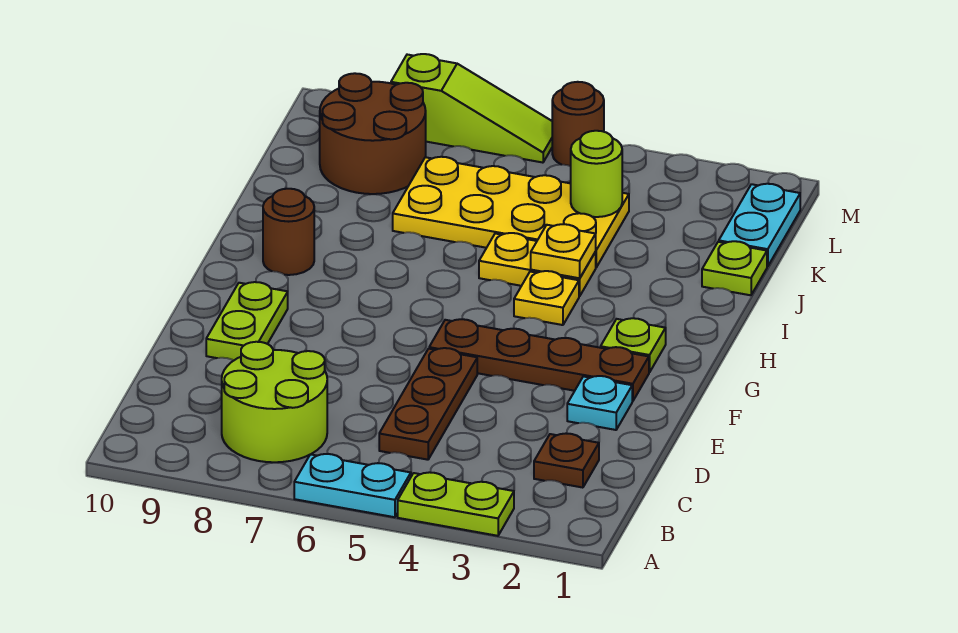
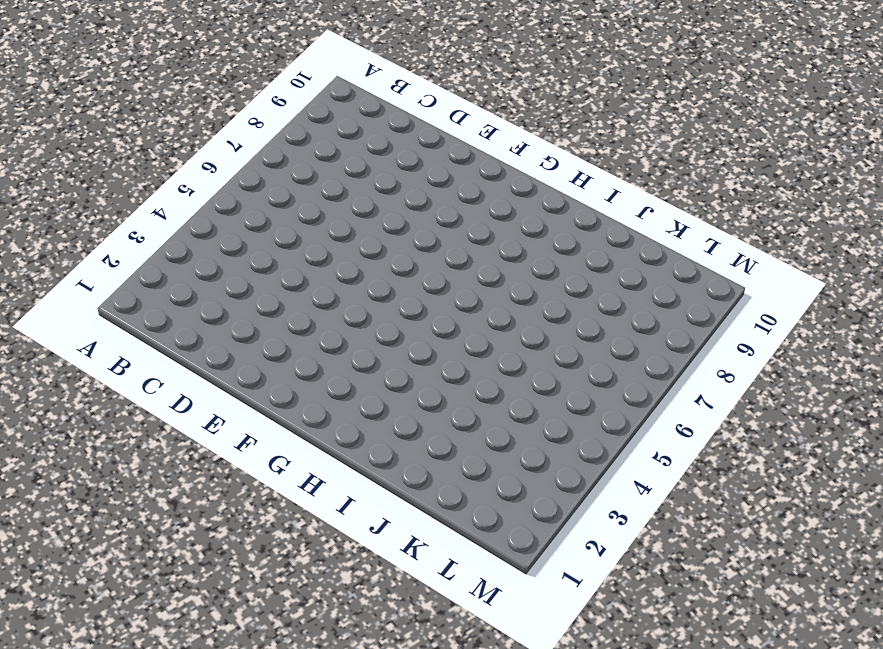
none -> lime 1x2 plate [398,472,514,536]
none -> cyan 1x2 plate [294,454,411,517]
none -> lime 2x2 round brick [221,342,327,462]

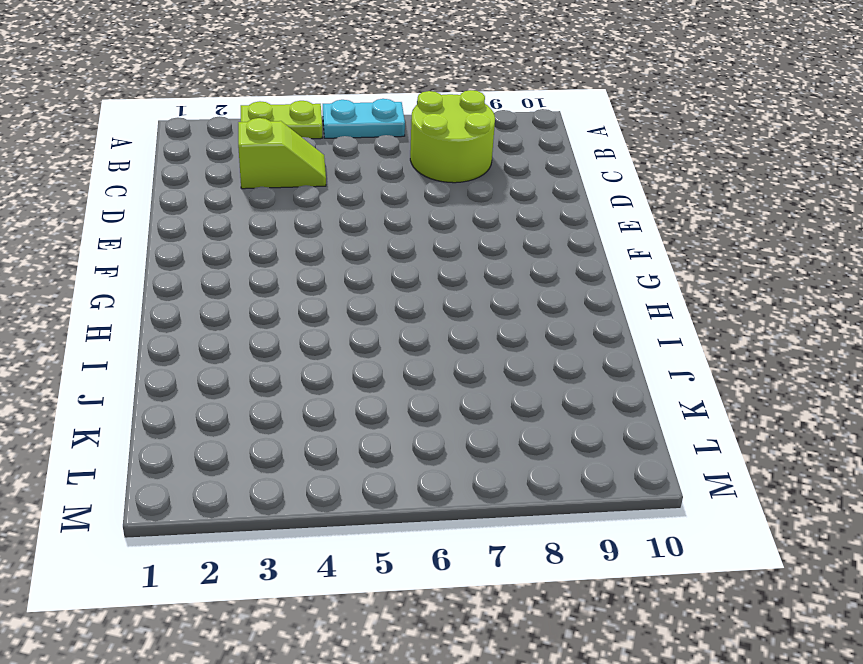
lime 1x2 slope [238,118,326,189] -> none
none -> brown 1x1 plate [534,434,599,488]
none -> brown 1x3 plate [379,348,477,460]
none -> cyan 1x1 plate [567,376,632,430]

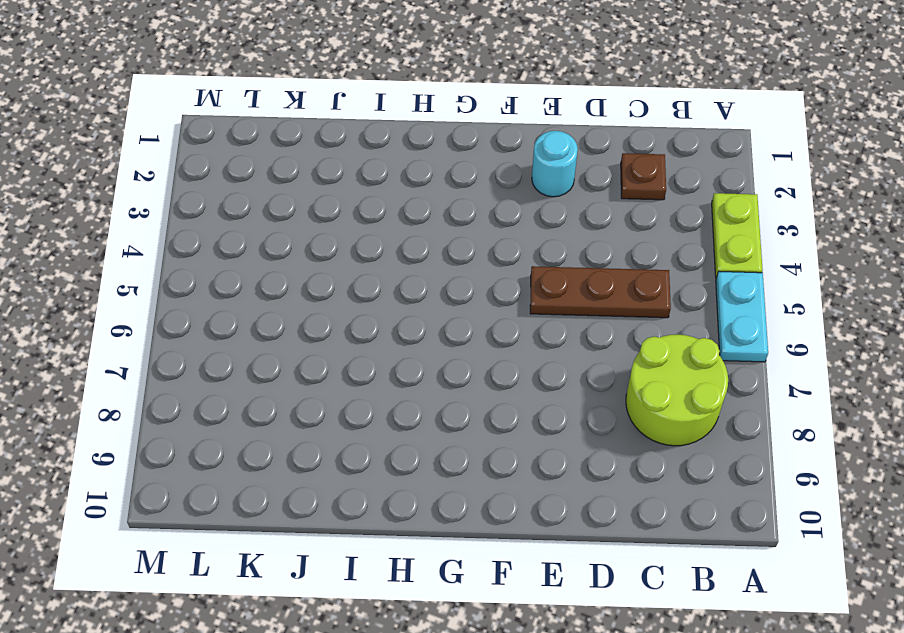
cyan 1x1 round brick [532,131,578,197] -> cyan 1x1 plate [567,376,632,430]
none -> lime 1x2 plate [206,282,288,360]
none -> brown 1x4 plate [429,319,649,401]
none -> lime 1x1 plate [601,318,666,372]

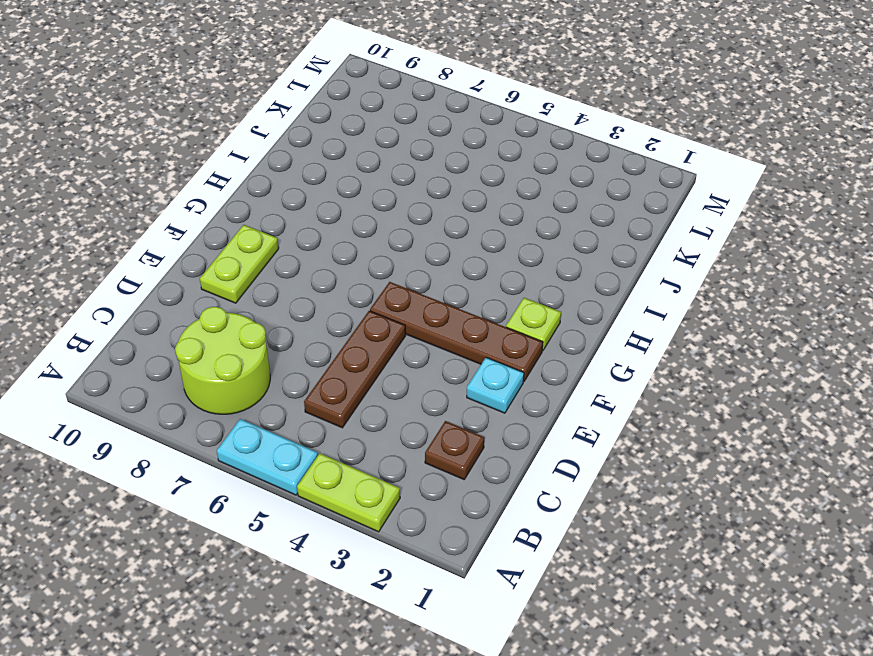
none -> yellow 1x1 plate [514,271,579,325]
none -> brown 1x1 round brick [263,189,314,275]
none -> yellow 1x2 plate [479,233,596,296]

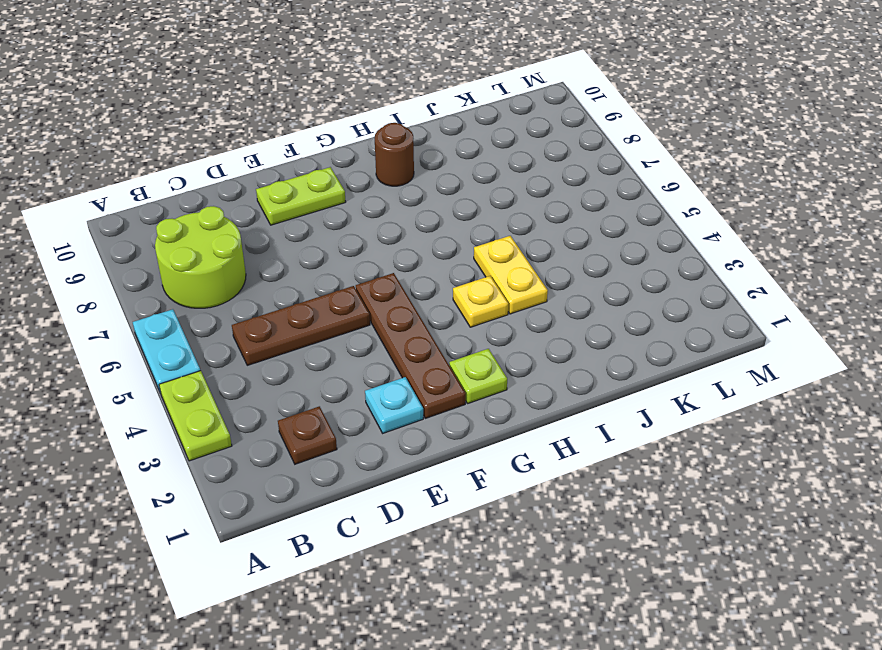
none -> lime 1x1 plate [702,241,767,295]
none -> yellow 2x4 plate [393,157,629,267]
none -> cyan 1x2 plate [719,184,800,267]

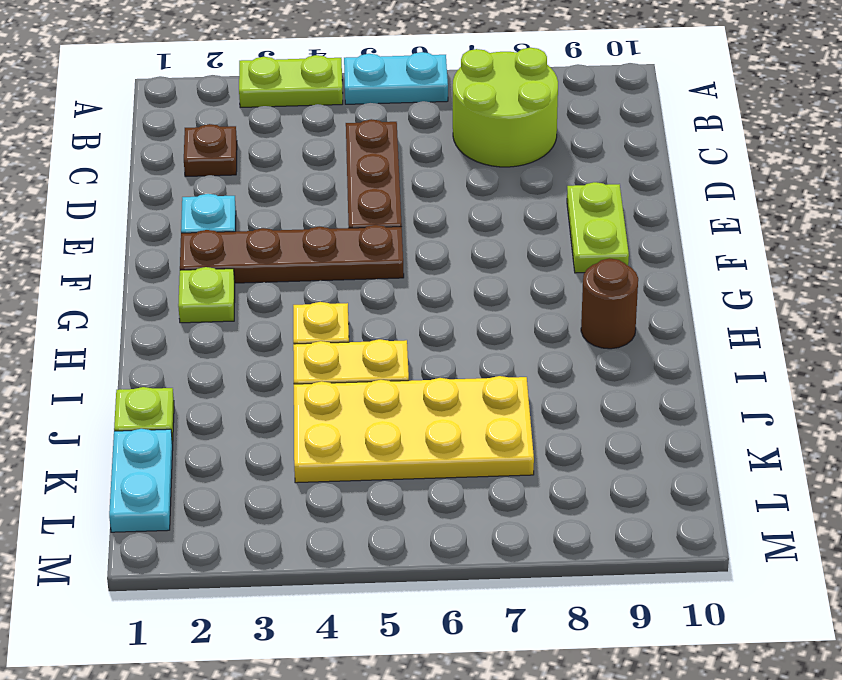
none -> brown 2x2 round brick [320,73,426,194]
none -> brown 1x1 round brick [552,82,604,166]
none -> lime 1x3 slope [391,54,552,163]

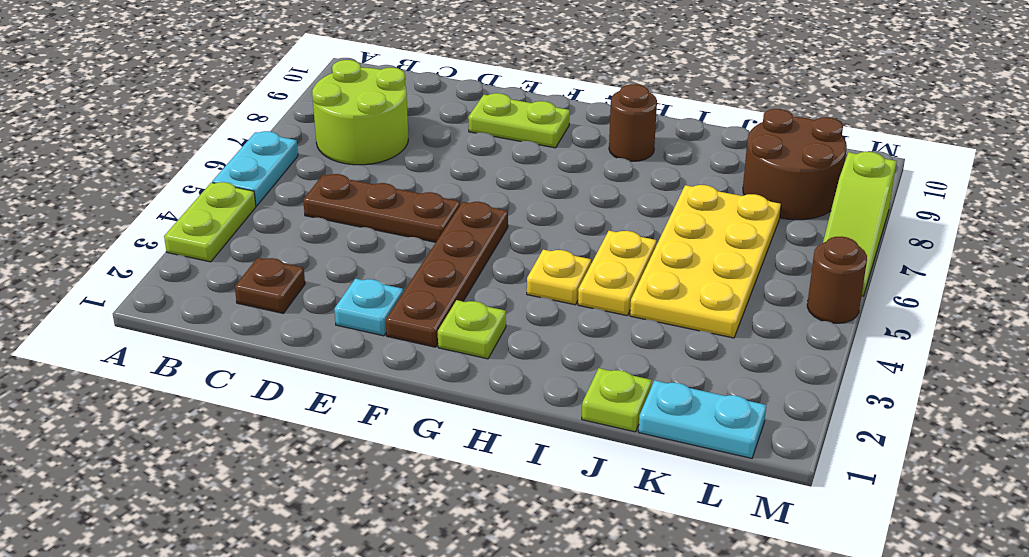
none -> yellow 1x1 plate [531,224,596,278]
none -> lime 1x1 round brick [571,131,622,217]

